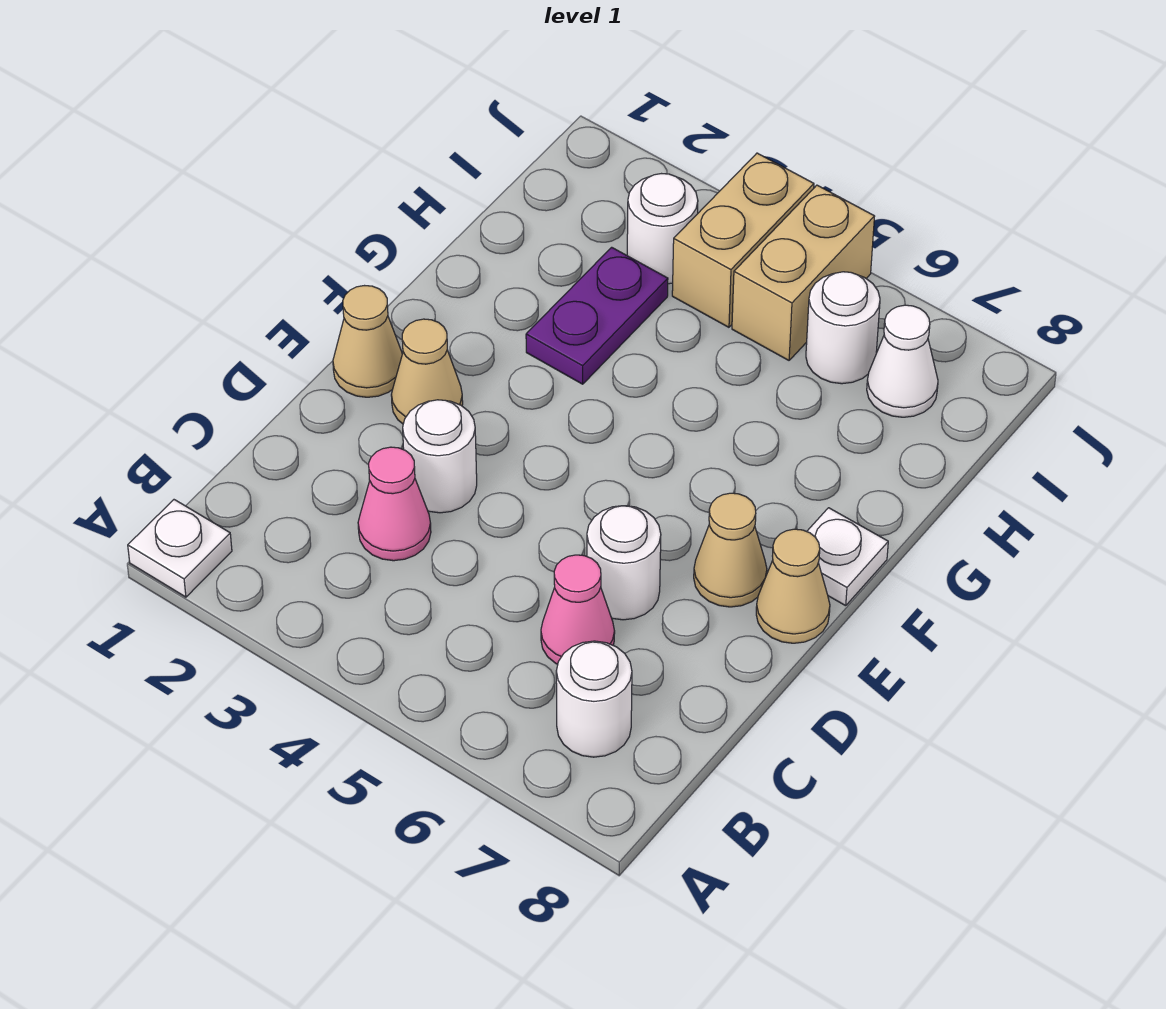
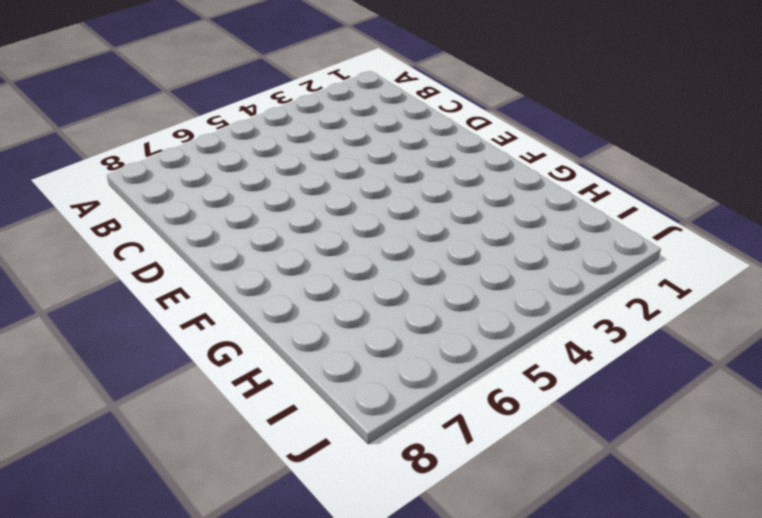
none -> white 1x1 plate [128,500,232,597]
none -> white 1x1 round brick [556,641,632,757]
none -> pink 1x1 cone [358,447,431,561]

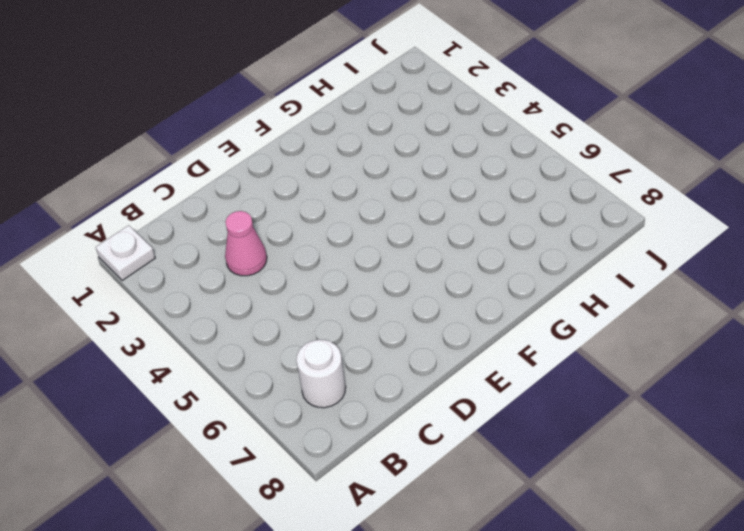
none -> pink 1x1 cone [541,555,615,664]
none -> white 1x1 round brick [403,400,477,513]
none -> white 1x1 round brick [587,506,661,620]

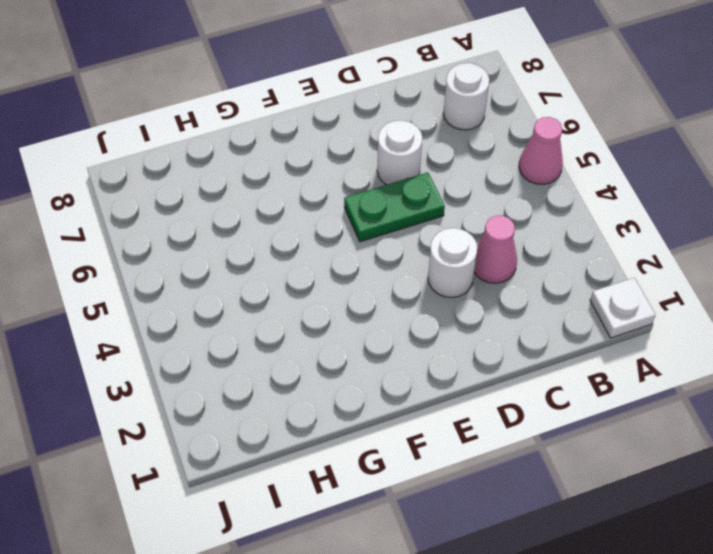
pink 1x1 cone [519,117,563,184] -> pink 1x1 cone moved to [541,555,615,664]
green 1x2 plate [344,172,445,242] -> none
none -> tan 1x1 cone [333,286,402,397]
none -> tan 1x1 cone [391,319,463,424]
none -> tan 1x1 cone [694,493,767,607]

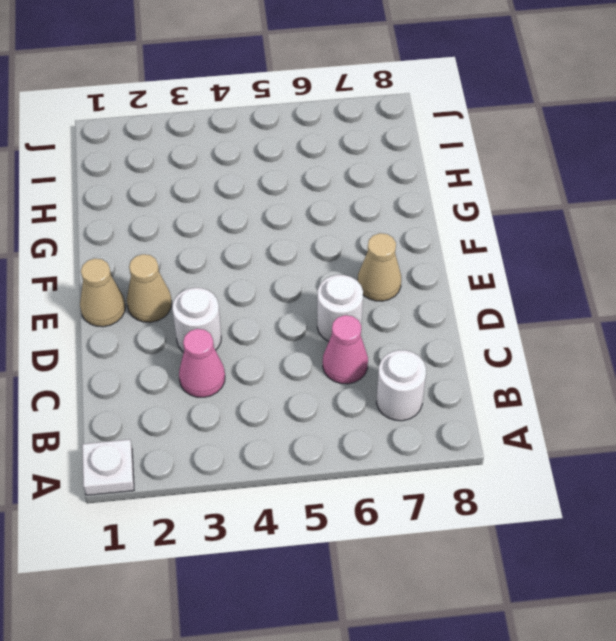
none -> tan 1x1 cone [756,529,830,643]
none -> white 1x1 plate [807,508,888,606]
none -> purple 1x2 plate [526,247,668,384]

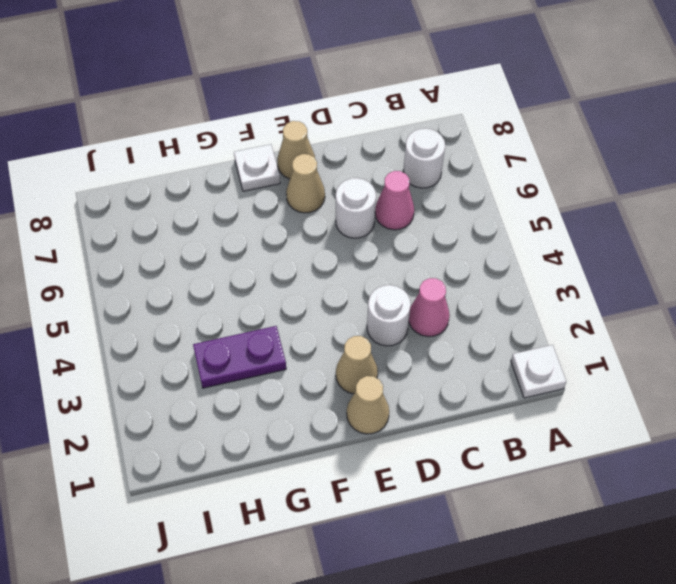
none -> white 1x1 round brick [627,174,698,284]
none -> tan 1x2 brick [672,153,814,327]
none -> tan 1x2 brick [732,185,875,360]

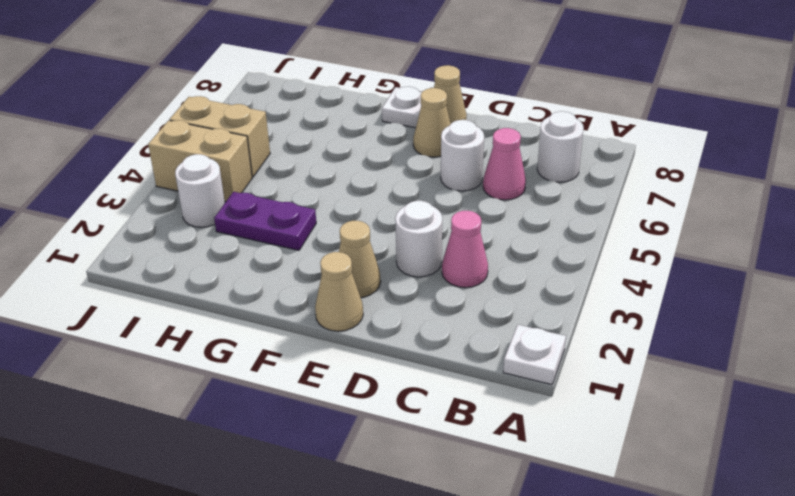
none -> white 1x1 round brick [806,272,880,384]
none -> white 1x1 cone [867,305,938,417]

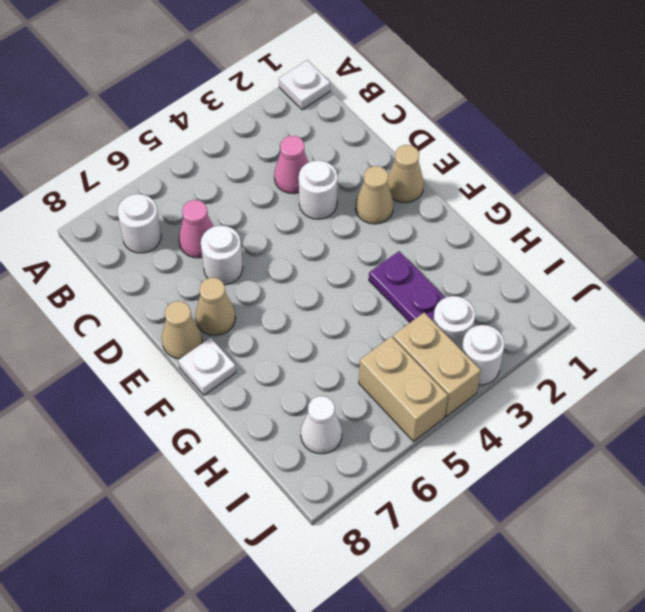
white 1x1 round brick [462,325,504,385] -> white 1x1 round brick moved to [806,272,880,384]

